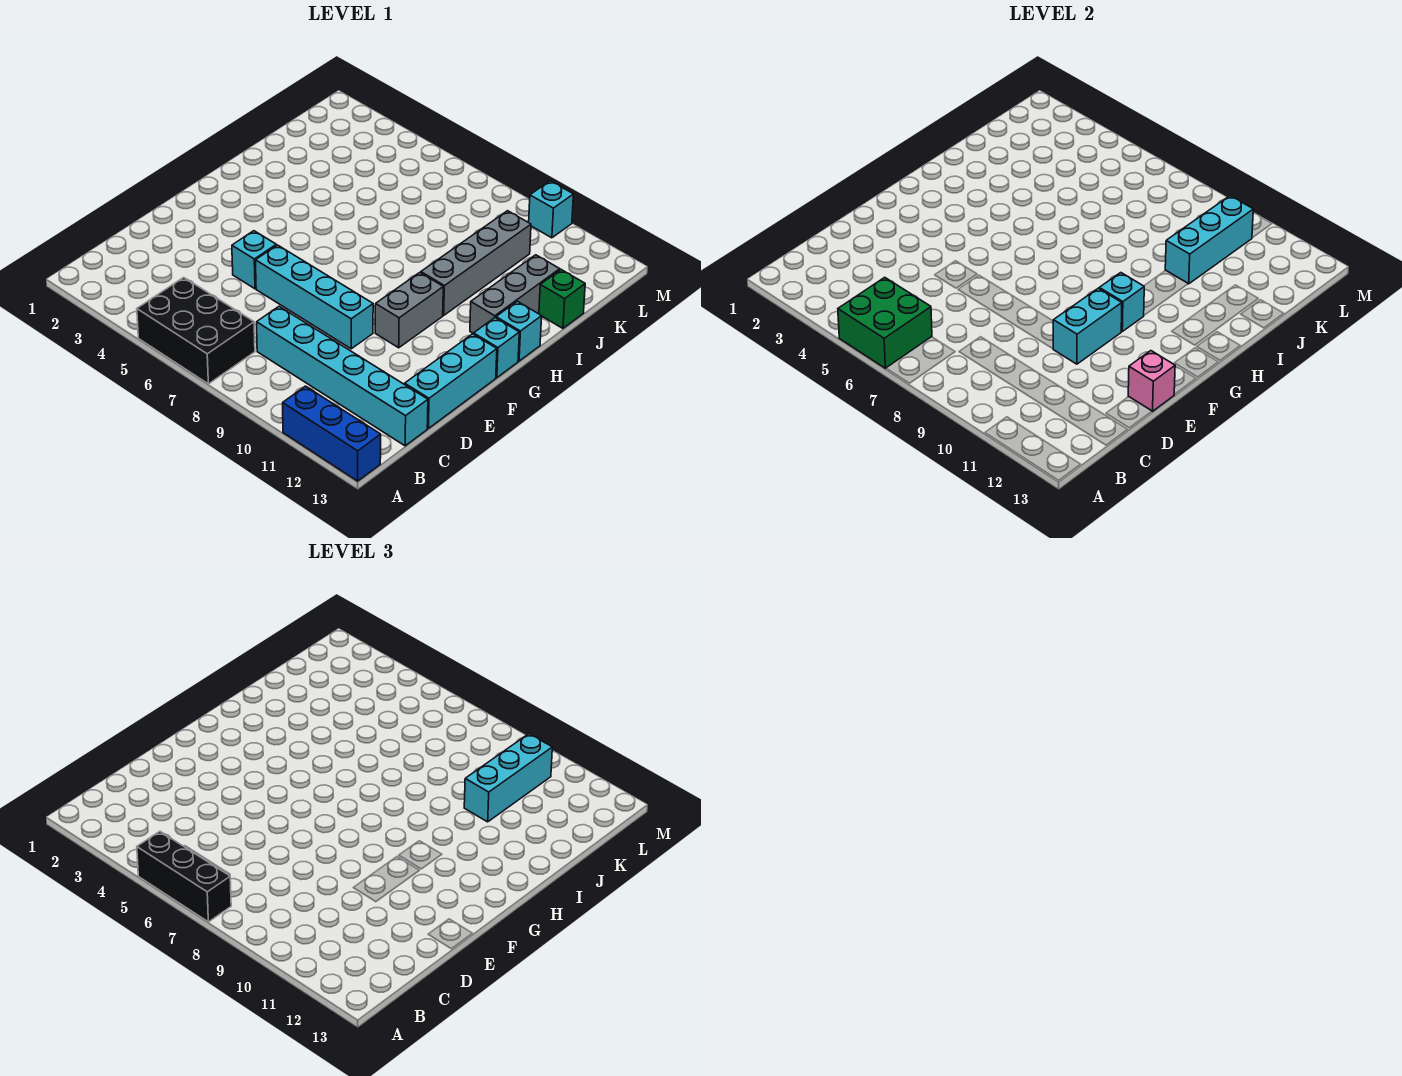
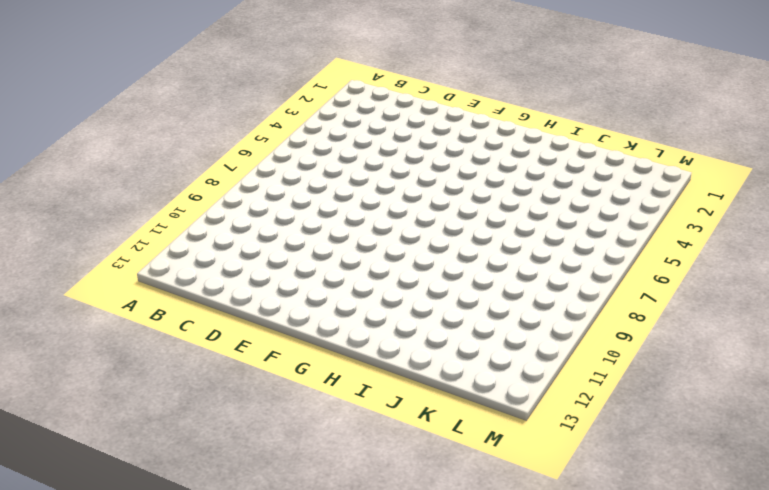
none -> black 2x3 brick [137,277,255,384]
none -> blue 1x3 brick [283,386,381,481]
none -> cyan 1x6 brick [257,307,428,446]

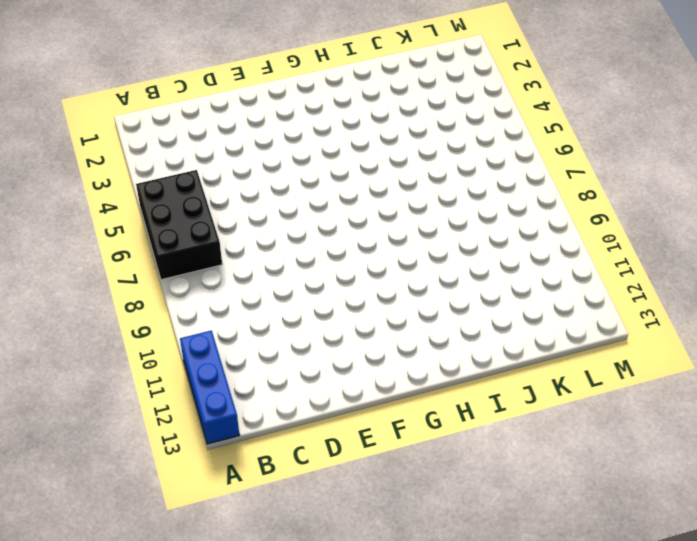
none -> cyan 1x6 brick [257,307,428,446]
none -> cyan 1x3 brick [405,334,497,429]
none -> cyan 1x1 brick [232,231,276,289]

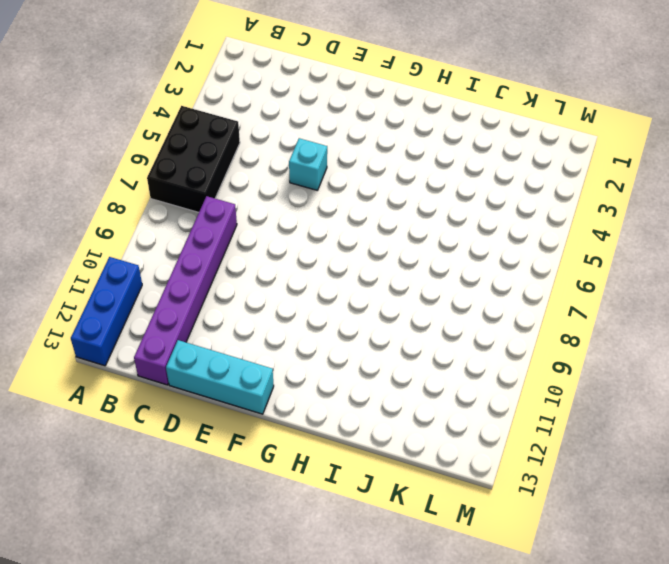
purple 1x6 brick [134,196,237,385] -> cyan 1x6 brick [257,307,428,446]
none -> cyan 1x4 brick [256,245,373,349]
none -> grey 1x2 brick [375,273,443,348]
none -> cyan 1x1 brick [474,318,519,378]

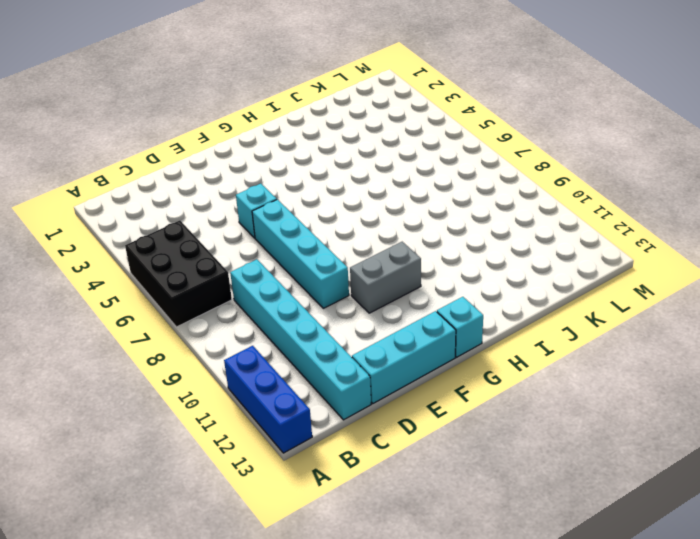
none -> grey 1x4 brick [421,211,531,315]
none -> grey 1x3 brick [470,255,560,334]
none -> cyan 1x1 brick [496,301,542,361]

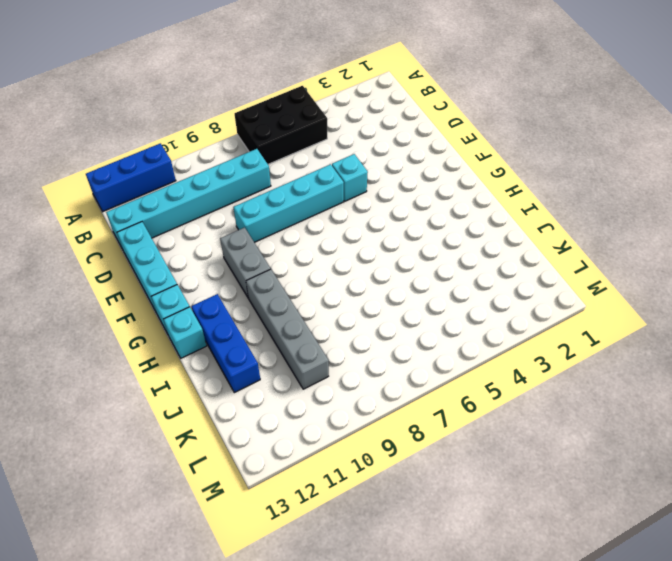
blue 1x3 brick [191,294,260,393] -> grey 1x3 brick [470,255,560,334]
none -> green 1x1 brick [539,270,585,328]
none -> cyan 1x1 brick [529,181,573,238]
none -> green 2x2 brick [838,277,932,368]

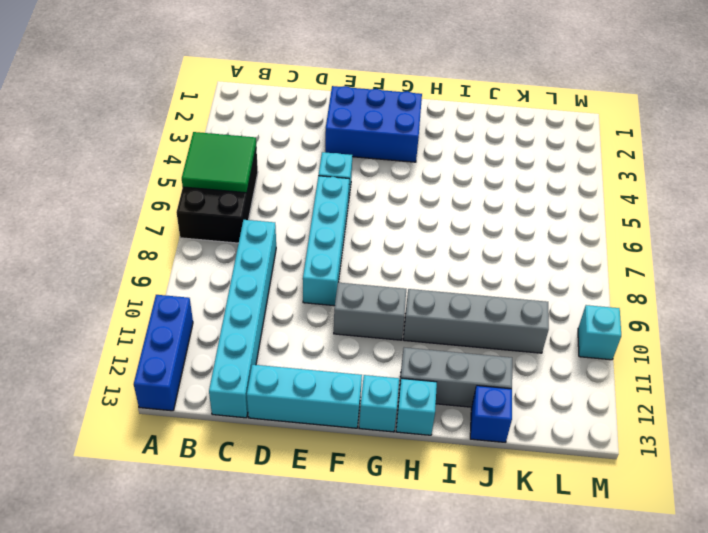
green 2x2 tile [182,132,256,193] -> green 2x2 brick [838,277,932,368]
blue 2x3 brick [325,86,422,162] -> none
blue 1x1 brick [470,386,512,443] -> green 1x1 brick [539,270,585,328]
none -> cyan 1x2 brick [1053,288,1122,364]
none -> pink 1x1 brick [1128,351,1175,411]
none -> cyan 1x1 brick [1099,273,1144,331]

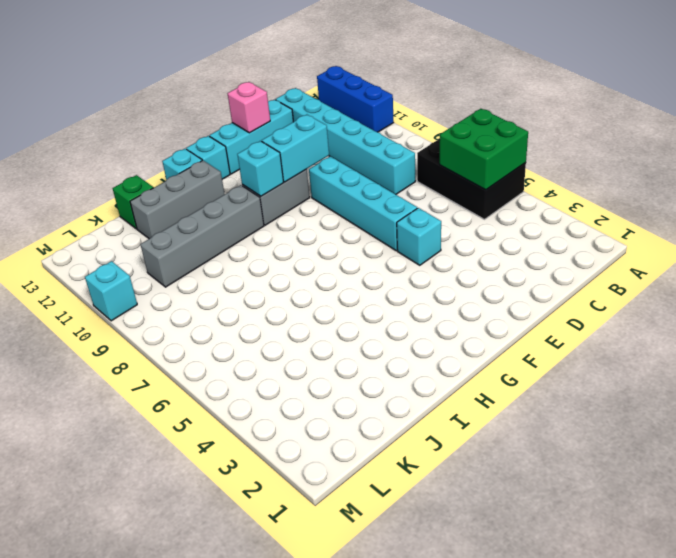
none -> cyan 1x3 brick [1165,196,1253,284]
none -> black 1x3 brick [137,831,231,922]
none -> cyan 1x3 brick [464,734,552,822]

